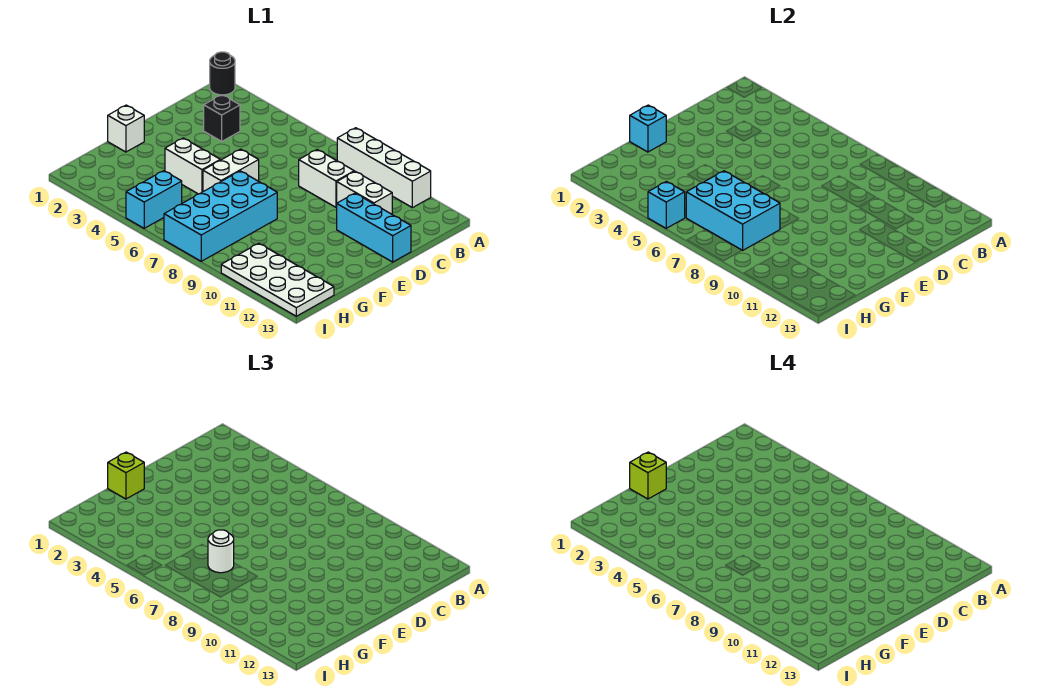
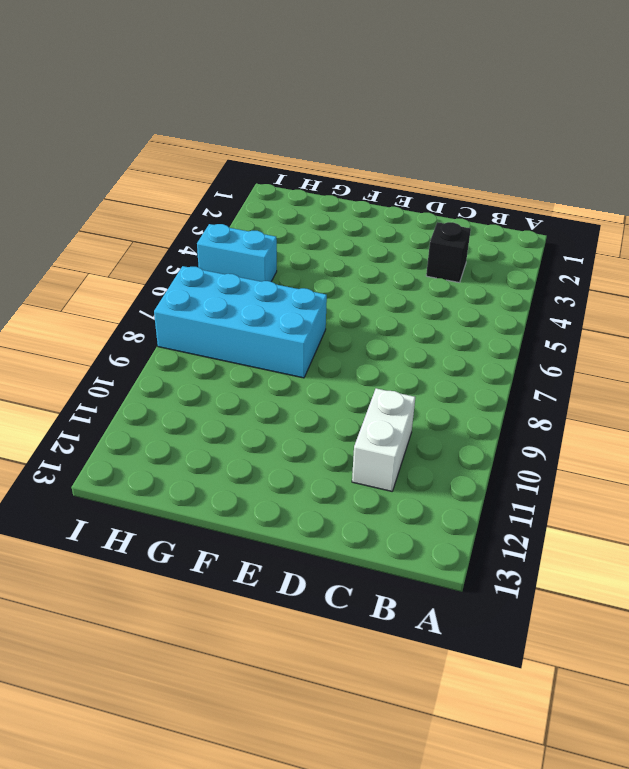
none -> black 1x1 round brick [210,52,235,95]
none -> white 1x4 brick [337,128,431,208]
none -> white 1x2 brick [299,150,354,207]

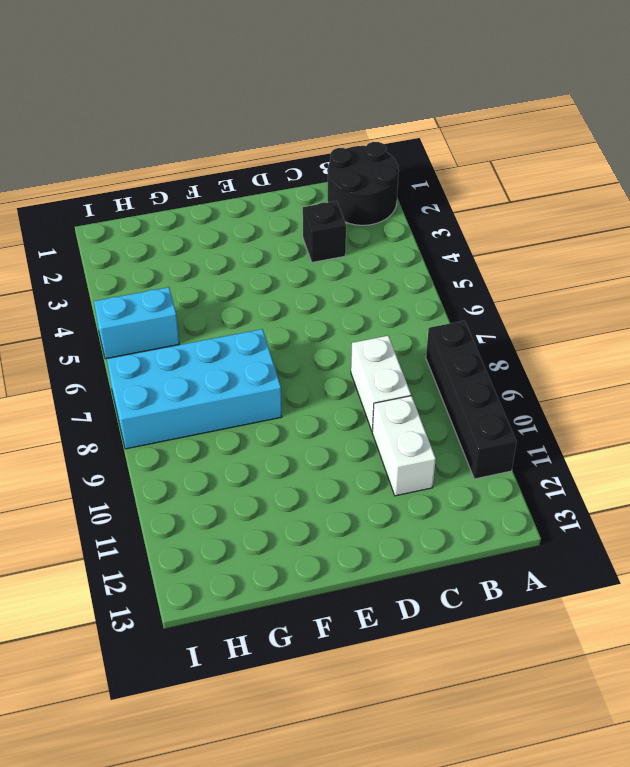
black 2x2 round brick [328,142,399,225] -> black 1x1 round brick [210,52,235,95]
black 1x4 brick [426,321,517,479] -> white 1x4 brick [337,128,431,208]
none -> cyan 1x3 brick [337,193,411,262]
none -> white 1x2 brick [203,149,259,192]
none -> white 1x1 brick [108,105,144,152]

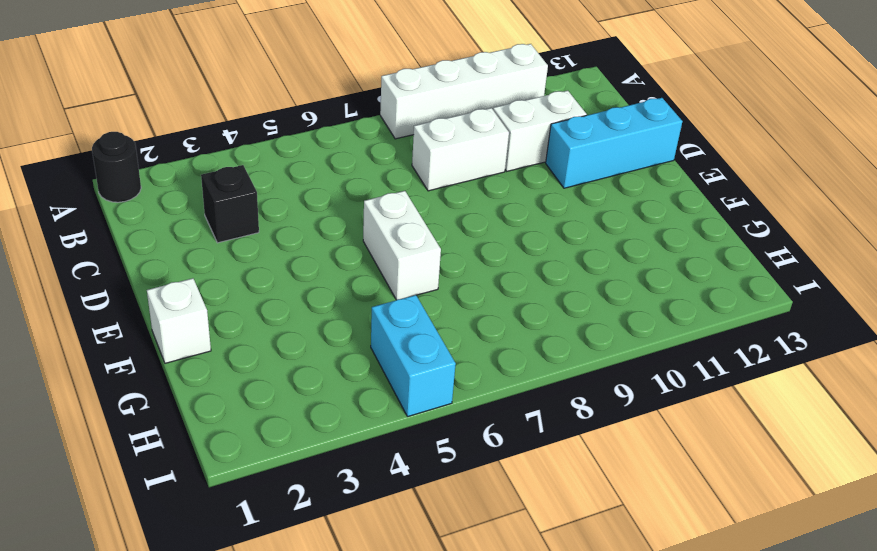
none -> white 1x2 brick [165,138,220,194]
none -> cyan 2x4 brick [164,171,277,261]
none -> white 2x4 plate [221,243,334,316]

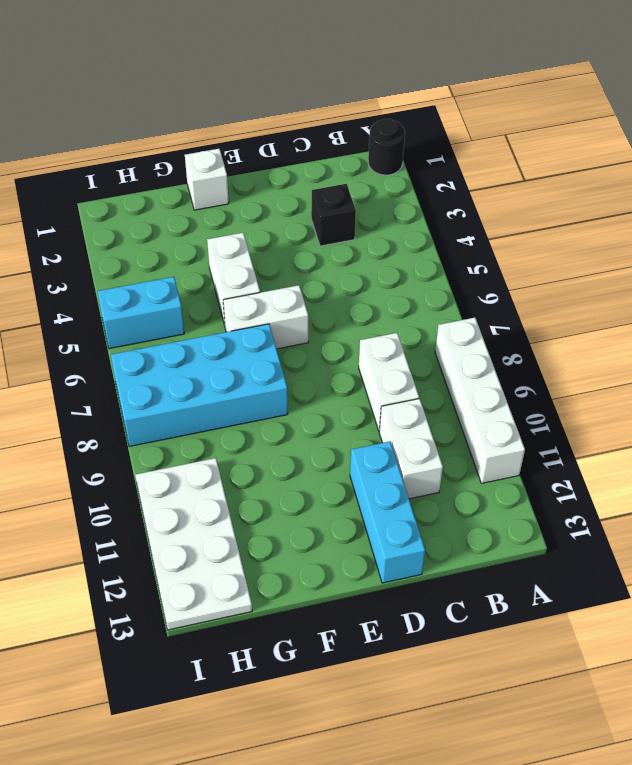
none -> cyan 1x1 brick [630,105,666,152]
none -> cyan 2x3 brick [686,171,780,251]
none -> cyan 1x1 brick [648,182,685,228]

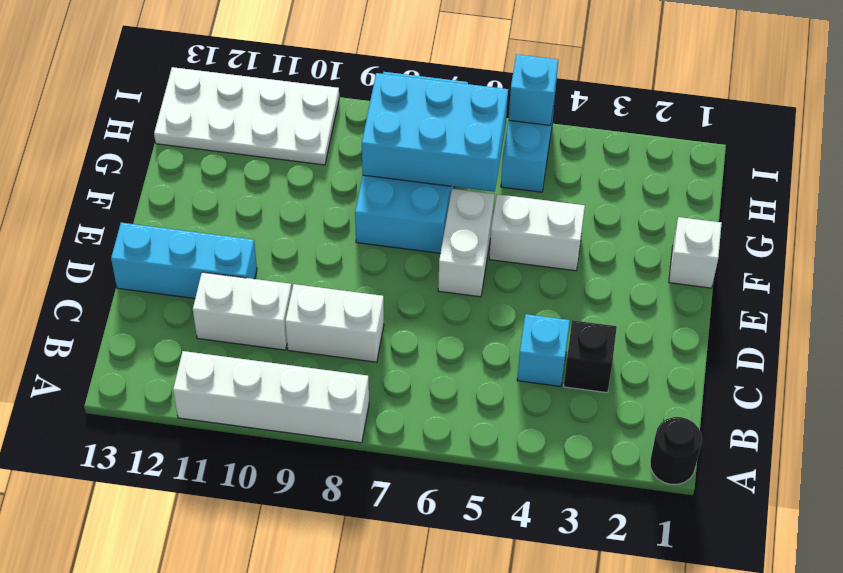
cyan 1x1 brick [517,314,570,386] -> cyan 1x1 brick moved to [630,105,666,152]
none -> lime 1x1 brick [108,452,144,499]
none -> white 1x1 round brick [208,530,234,573]
none -> lime 1x1 brick [630,452,666,499]

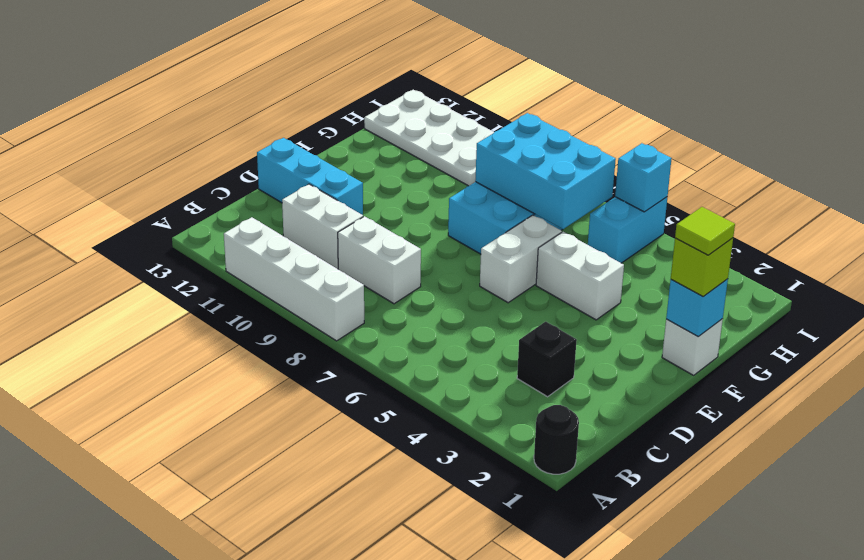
lime 1x1 tile [675,207,735,255] -> lime 1x1 brick [630,452,666,499]
none -> white 1x1 round brick [208,530,234,573]

